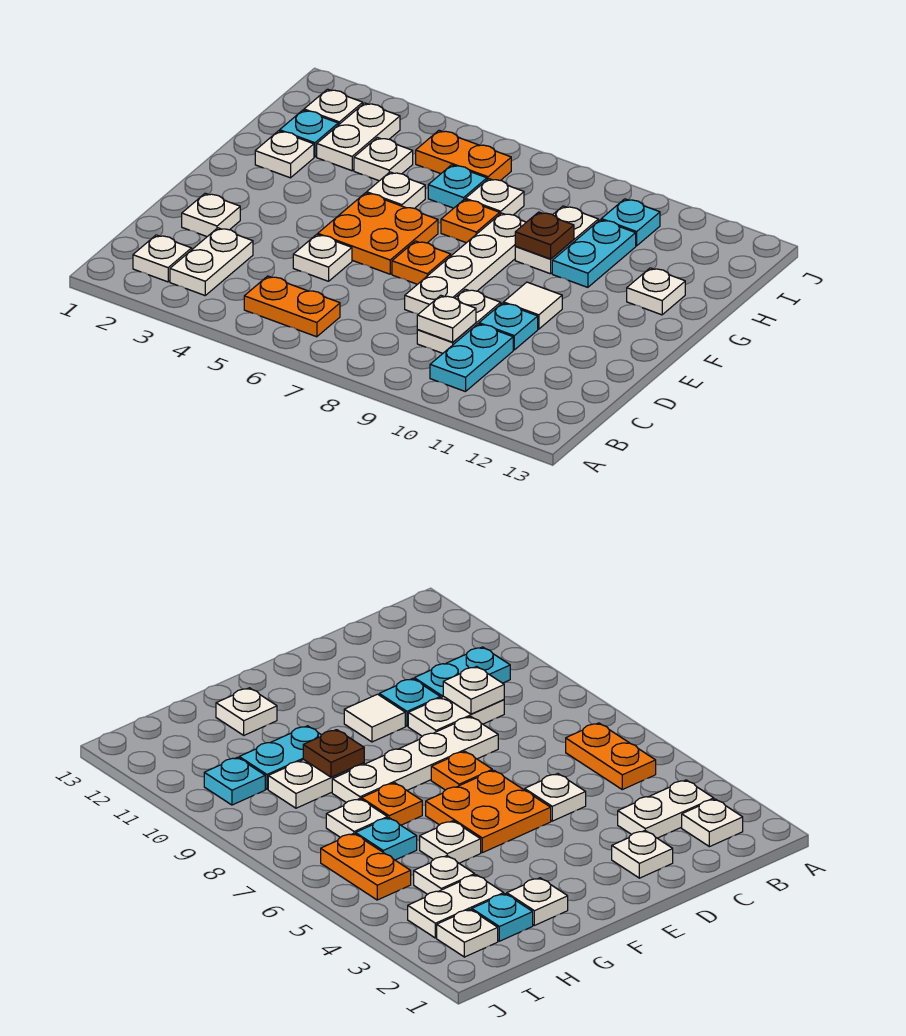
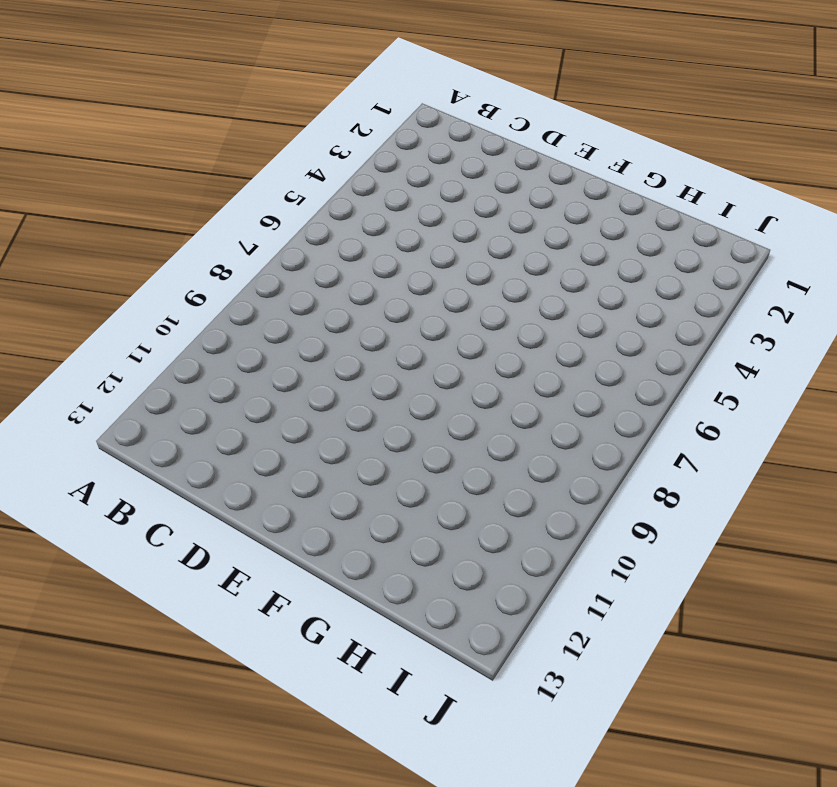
none -> white 1x1 plate [133,235,192,282]
none -> white 1x2 plate [170,228,253,295]
none -> orange 1x2 plate [244,276,340,337]

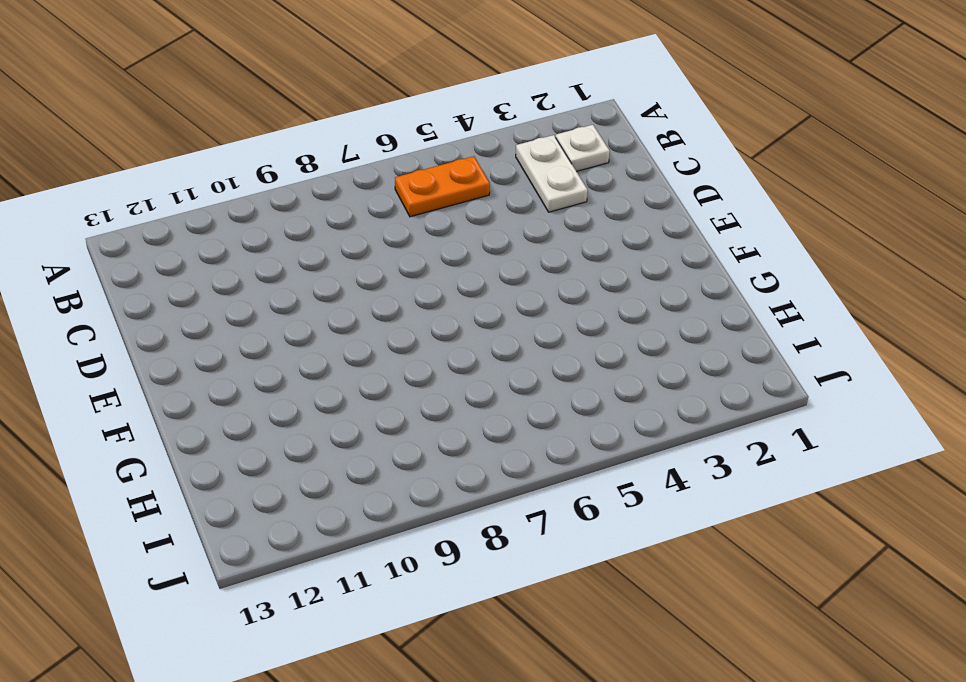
none -> cyan 1x2 plate [430,324,513,392]
none -> white 1x2 plate [417,289,501,353]
none -> white 1x1 plate [182,193,240,236]

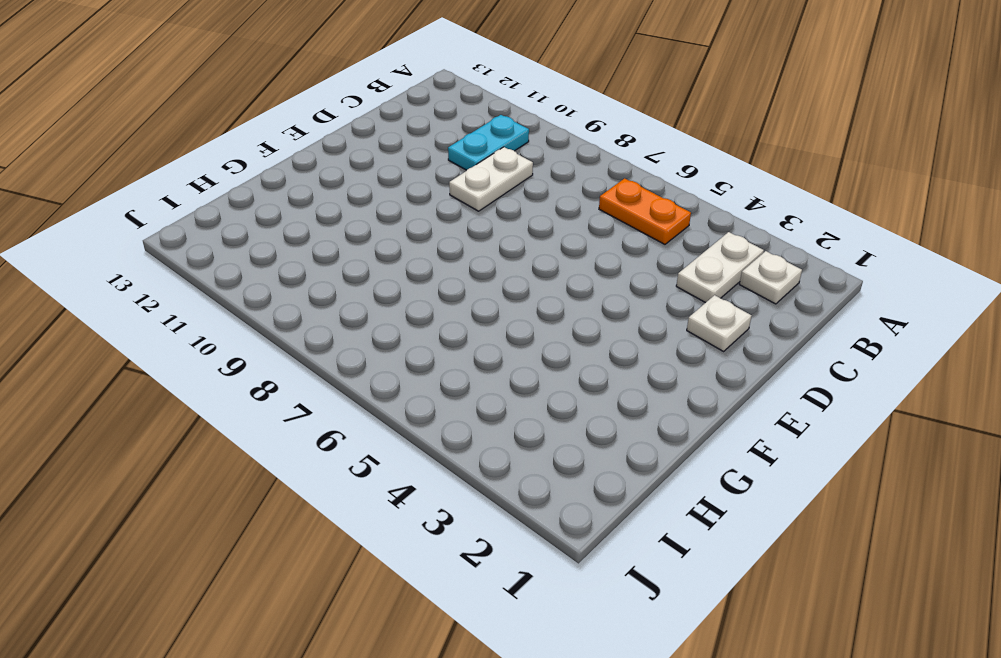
none -> white 1x1 plate [293,234,352,281]
none -> white 1x4 plate [405,213,526,314]
none -> cyan 1x1 plate [479,303,538,350]

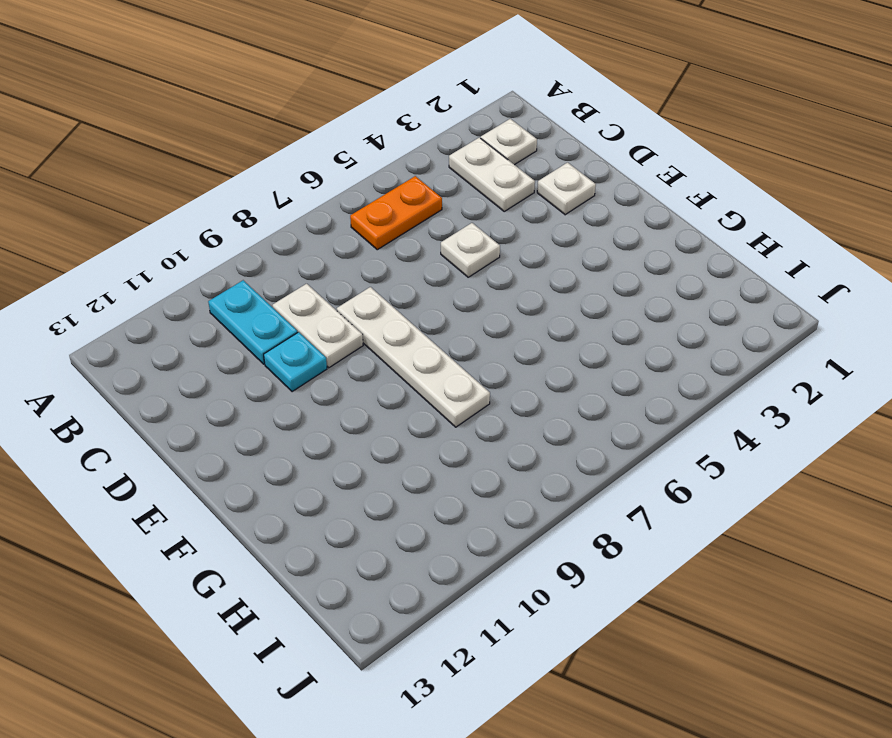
none -> orange 2x2 plate [318,193,438,274]
none -> orange 1x1 plate [392,241,451,284]
none -> white 1x1 tile [504,282,562,329]

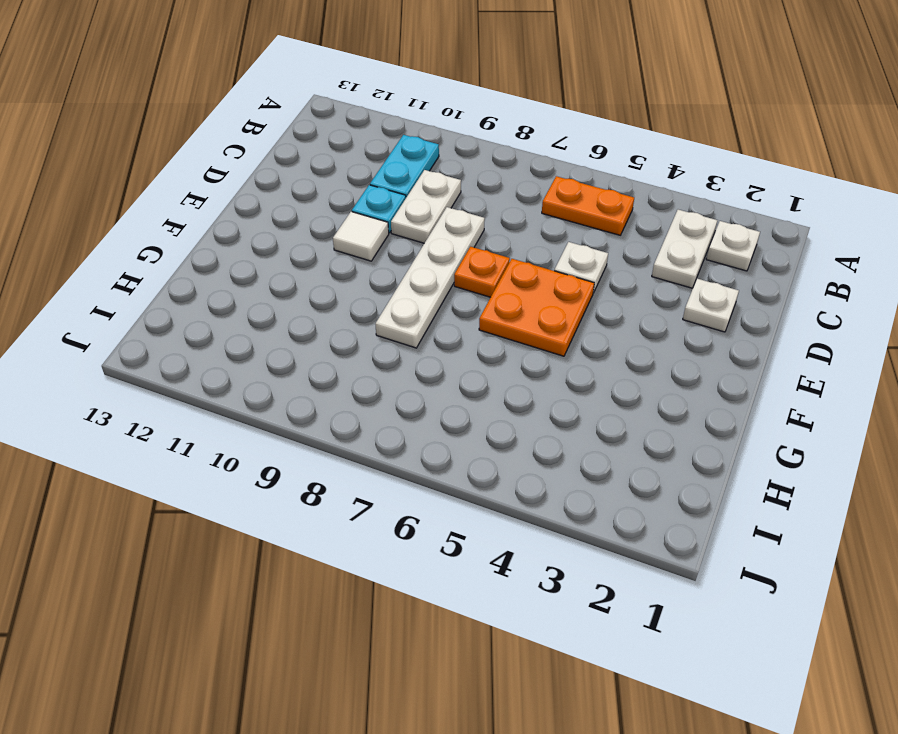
none -> white 1x1 plate [255,131,314,178]
none -> white 1x1 plate [367,172,425,208]
none -> orange 1x1 plate [441,199,500,243]

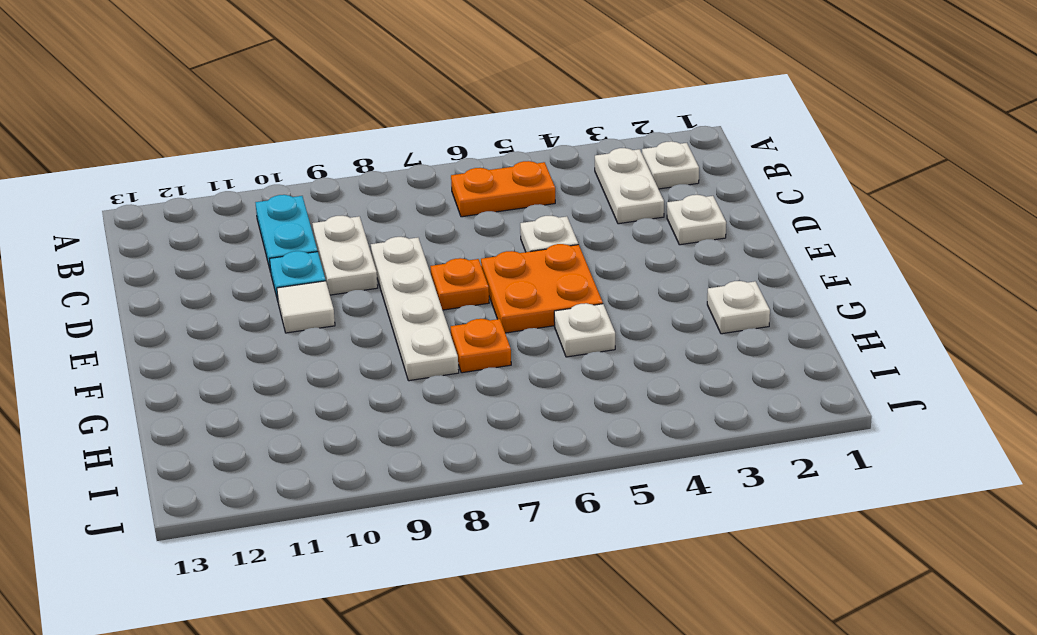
none -> white 1x2 plate [515,206,598,274]
none -> cyan 1x2 plate [552,220,636,287]
none -> white 1x1 plate [627,268,685,315]

